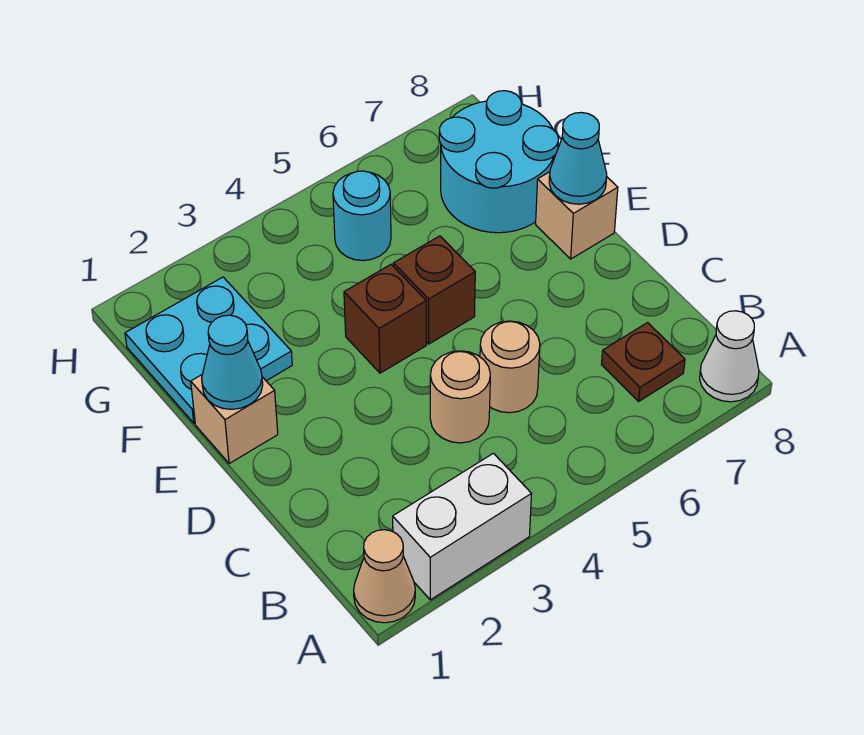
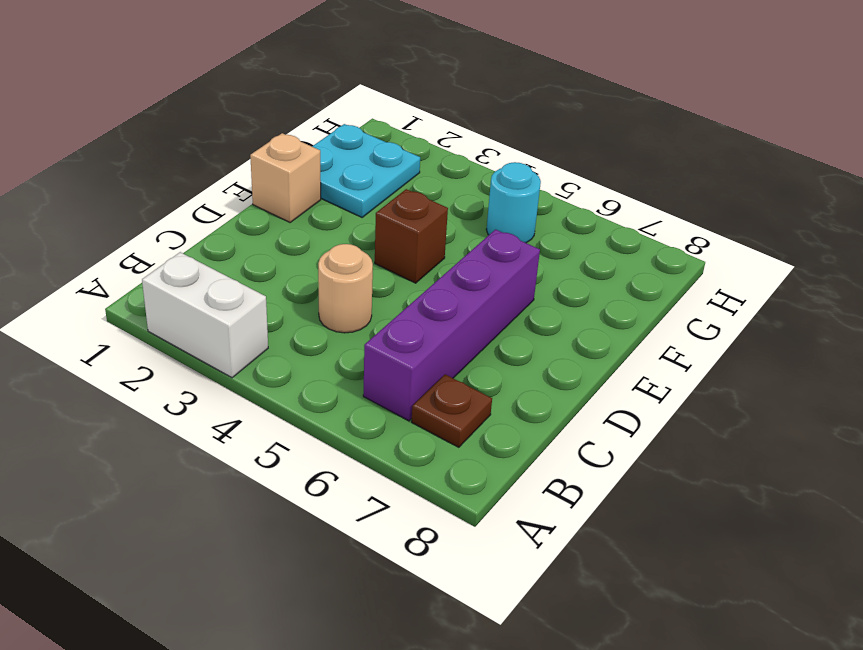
purple 1x4 brick [363,229,540,421] -> none
none -> tan 1x1 cone [354,530,415,623]
none -> white 1x1 cone [700,311,759,402]
none -> tan 1x1 round brick [480,321,540,413]

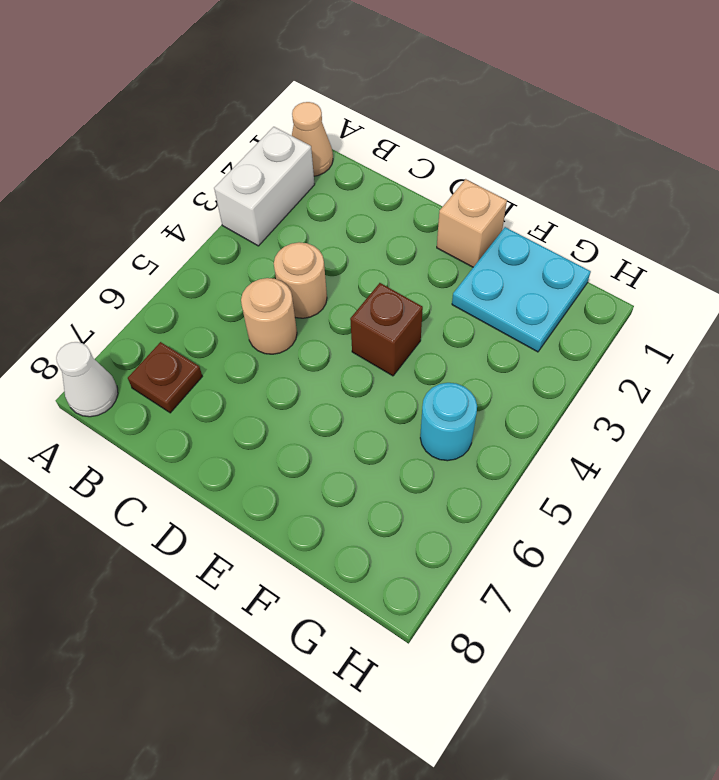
none -> brown 1x1 brick [393,236,475,344]
none -> tan 1x1 brick [536,172,618,259]
none -> cyan 2x2 round brick [439,91,558,233]

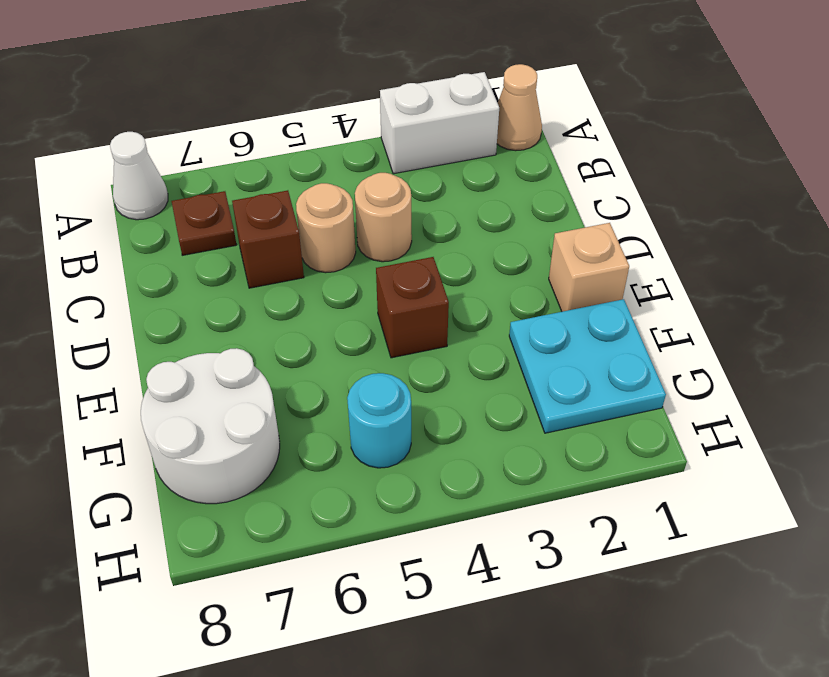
brown 1x1 brick [232,190,304,288] -> brown 1x1 brick moved to [393,236,475,344]
white 2x2 round brick [141,348,280,504] -> cyan 2x2 round brick [439,91,558,233]
none -> tan 1x1 brick [536,172,618,259]
none -> cyan 1x1 cone [202,315,263,409]
none -> cyan 1x1 cone [549,112,607,204]

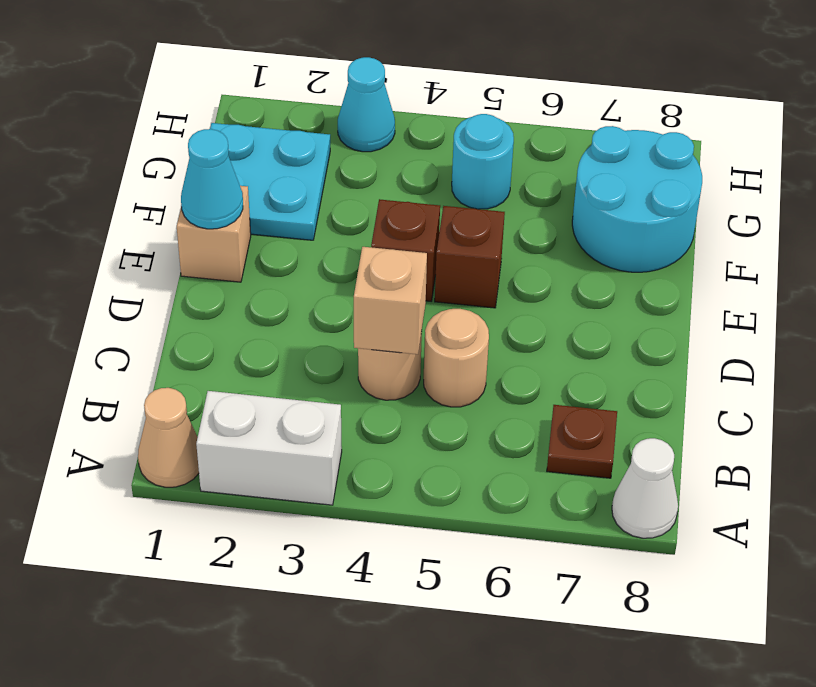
tan 1x1 brick [354,247,427,354] -> tan 1x1 brick moved to [536,172,618,259]
cyan 1x1 cone [338,57,395,152] -> cyan 1x1 cone moved to [549,112,607,204]

